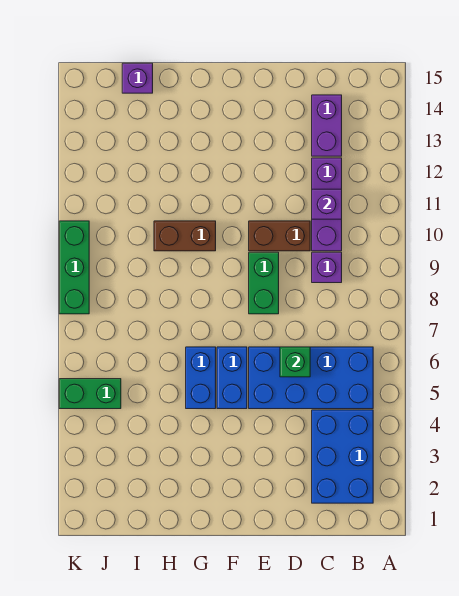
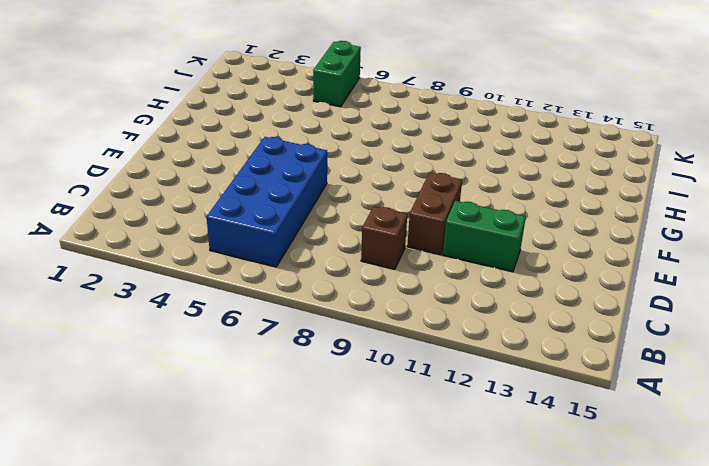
brown 1x1 brick [361,206,407,269] -> purple 1x1 brick [312,252,342,283]
green 1x2 brick [443,201,526,272] -> green 1x2 brick moved to [249,252,279,314]
none -> blue 2x3 brick [312,410,373,503]
none -> purple 1x3 brick [312,158,342,251]
none -> purple 1x2 brick [312,95,342,156]

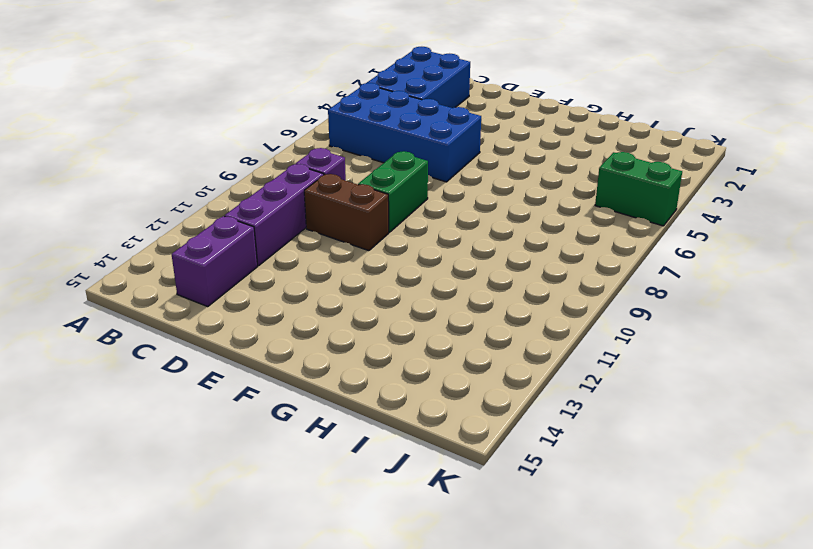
none -> blue 1x2 brick [217,347,247,409]
none -> blue 1x2 brick [186,347,216,409]
none -> brown 1x2 brick [154,221,216,251]

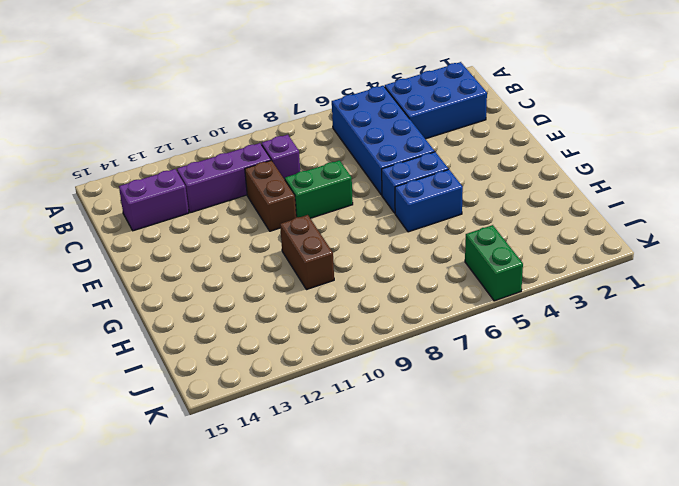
none -> purple 1x1 brick [122,63,153,93]
none -> green 1x3 brick [59,221,89,314]
none -> purple 1x1 brick [312,189,342,219]

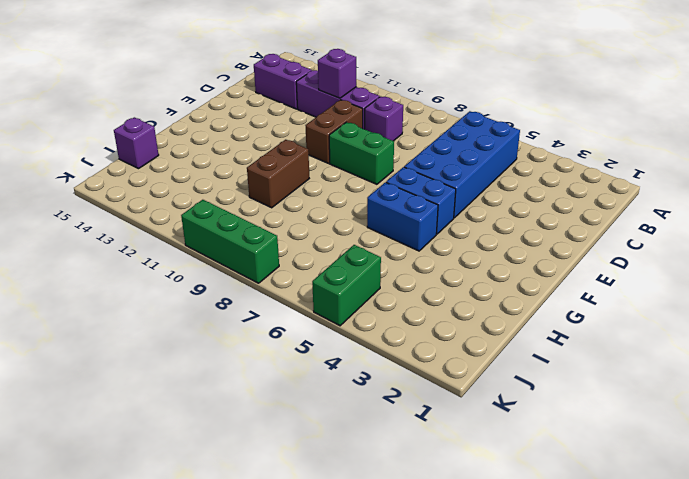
none -> blue 2x3 brick [312,410,373,503]
none -> green 1x1 brick [280,347,310,377]

